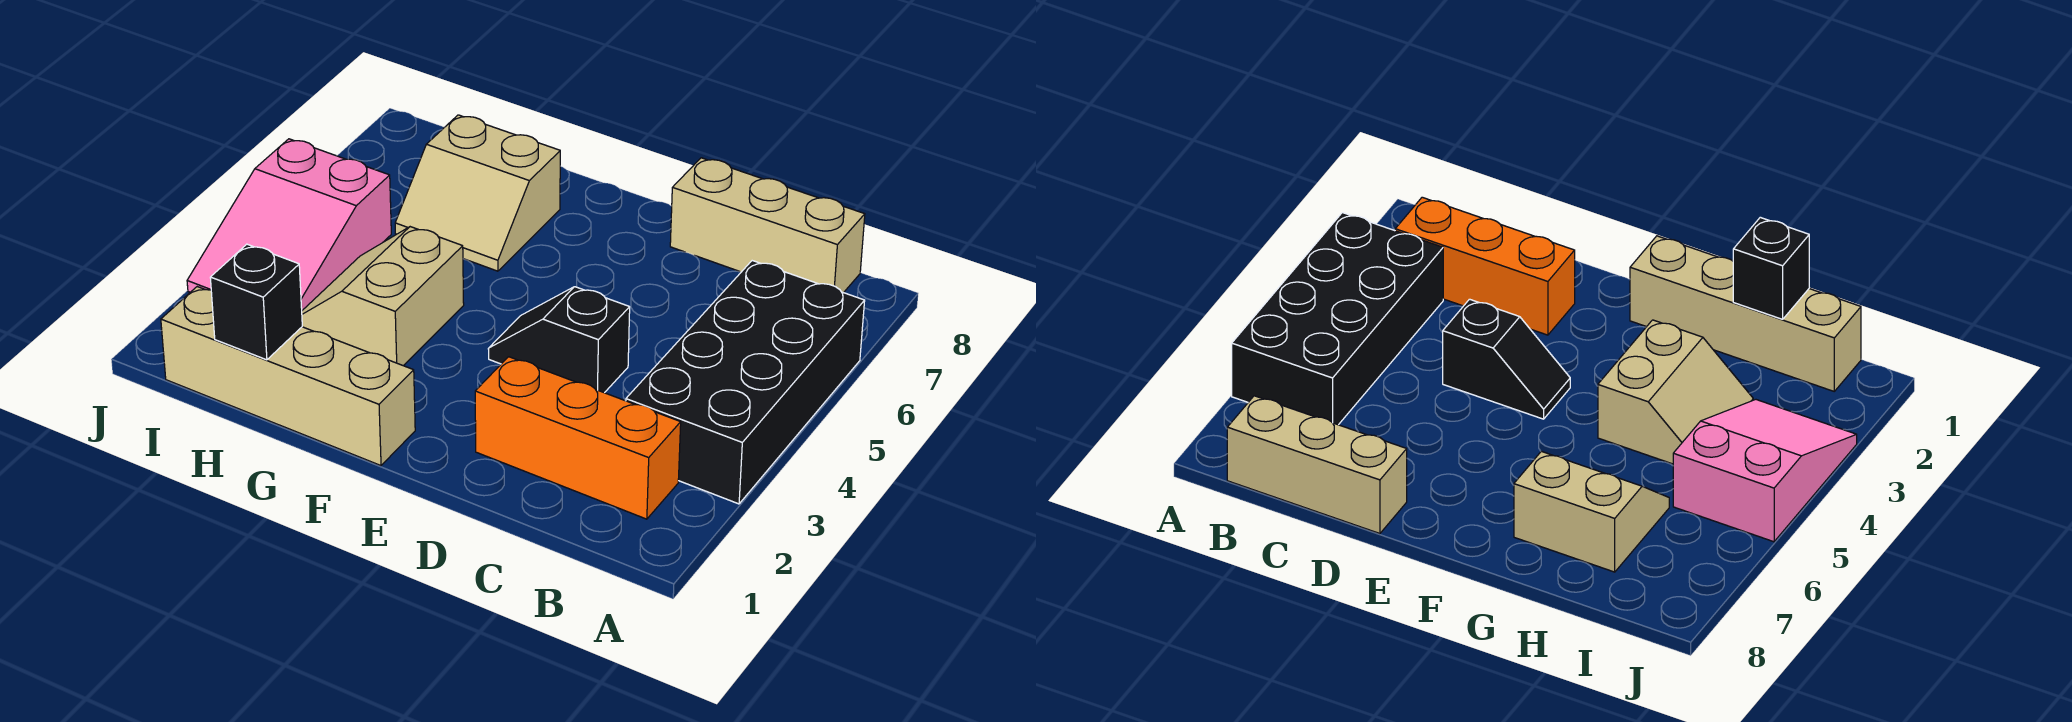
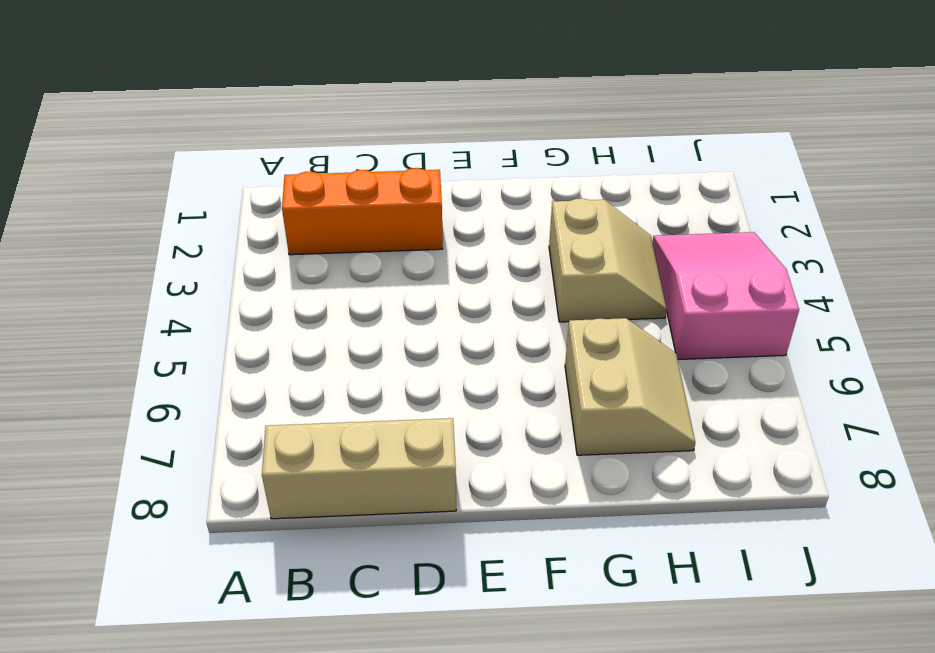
tan 2x2 slope [565,318,695,455] -> tan 2x2 slope turned to [395,115,560,271]
none -> black 2x4 brick [626,261,865,504]
none -> black 1x2 slope [488,287,630,393]

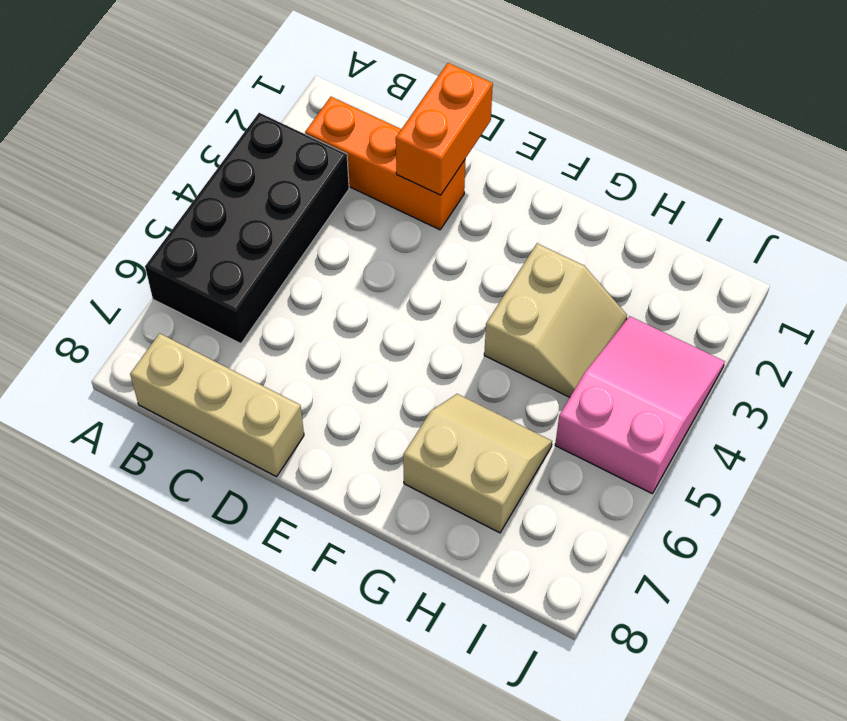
orange 1x2 brick [396,63,493,195] -> none
none -> black 1x2 slope [488,287,630,393]
none -> tan 1x4 brick [161,287,415,466]

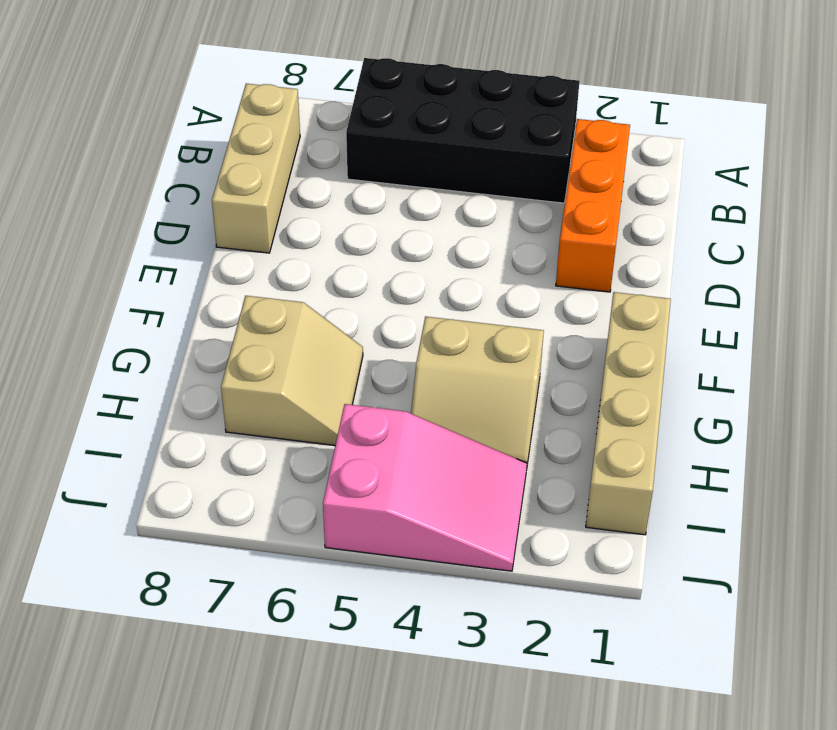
none -> black 1x2 slope [488,287,630,393]
none -> black 1x1 brick [210,244,302,360]

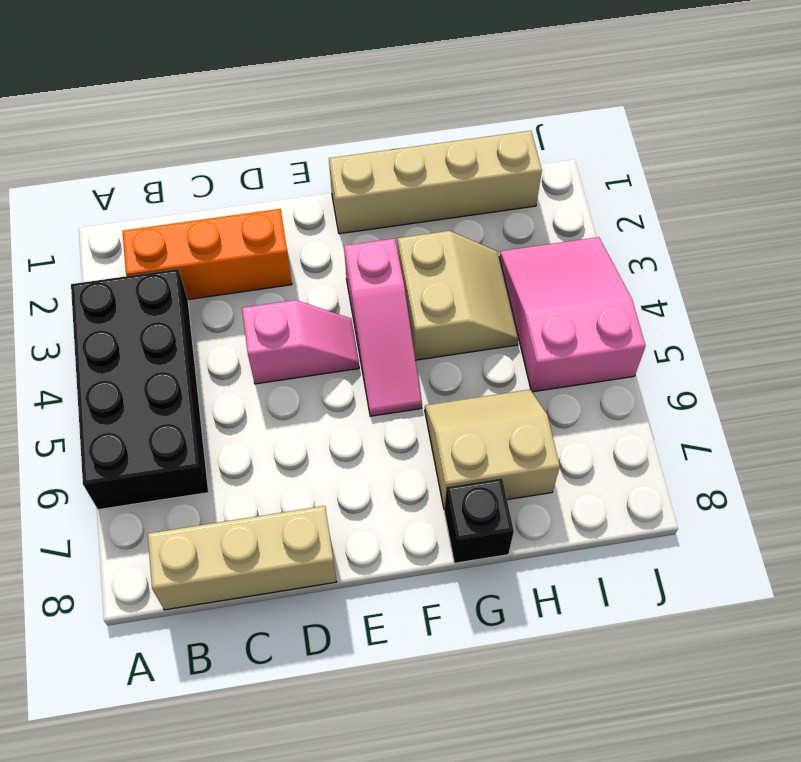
pink 1x2 slope [242,300,359,384] -> black 1x2 slope [488,287,630,393]
pink 1x3 slope [344,239,422,416] -> none
black 1x1 brick [444,478,514,563] -> black 1x1 brick moved to [210,244,302,360]

